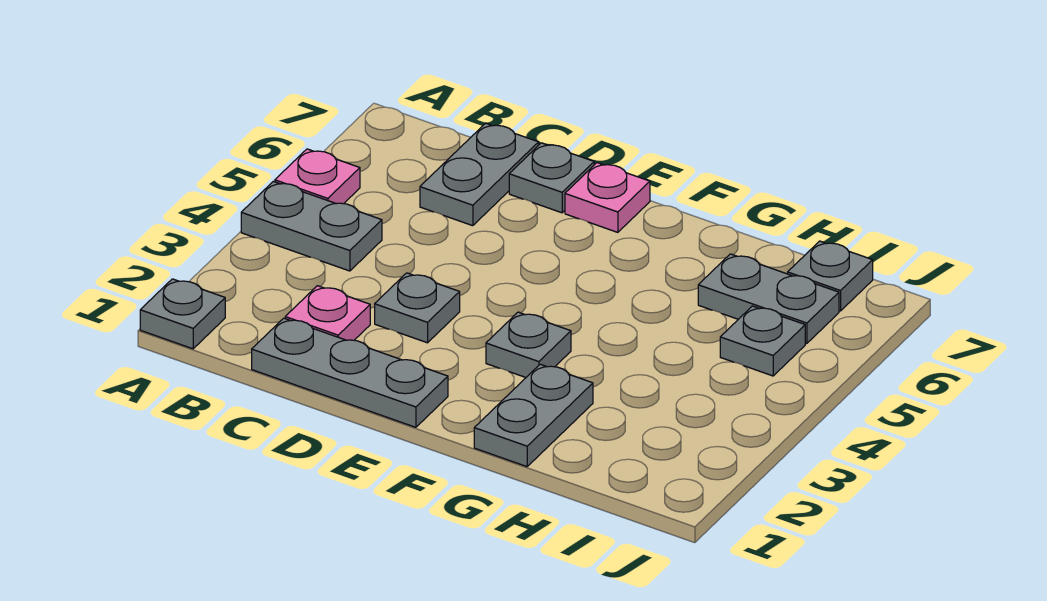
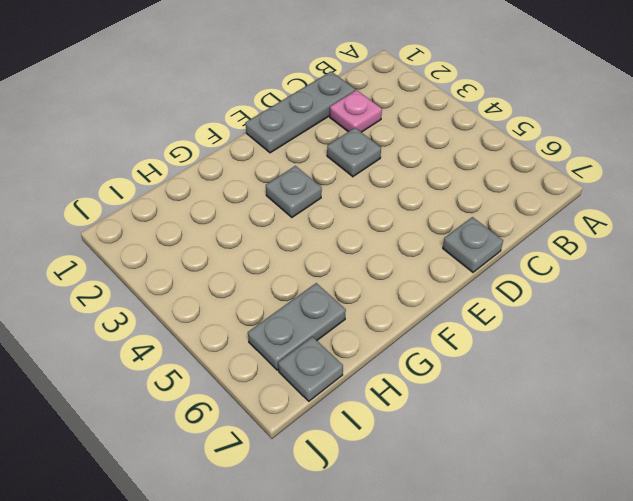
none -> grey 1x1 plate [140,279,225,349]
none -> grey 1x2 plate [241,181,382,271]
none -> pink 1x1 plate [275,149,360,204]

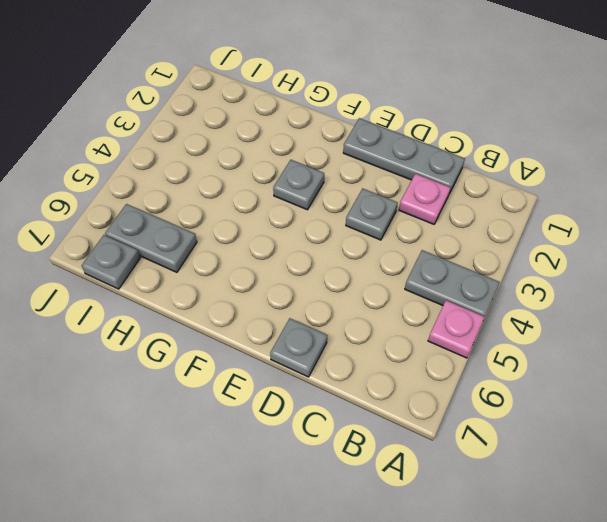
none -> grey 1x1 plate [140,279,225,349]
none -> grey 1x2 plate [420,123,539,226]
none -> pink 1x1 plate [565,163,650,232]

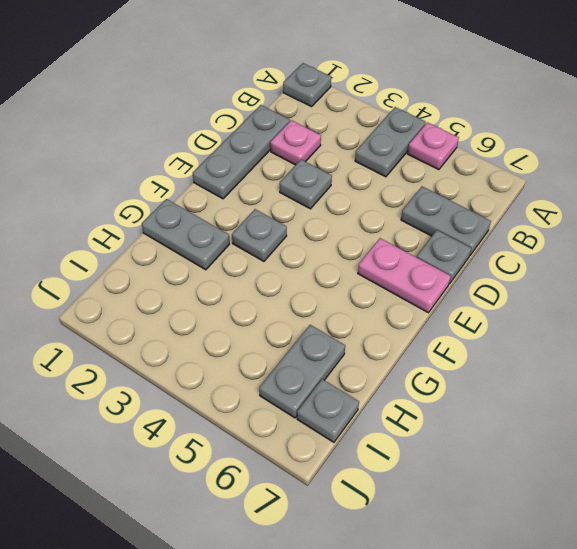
pink 1x2 plate [358,238,451,313] -> pink 1x1 plate [565,163,650,232]
none -> grey 1x1 plate [720,306,805,376]

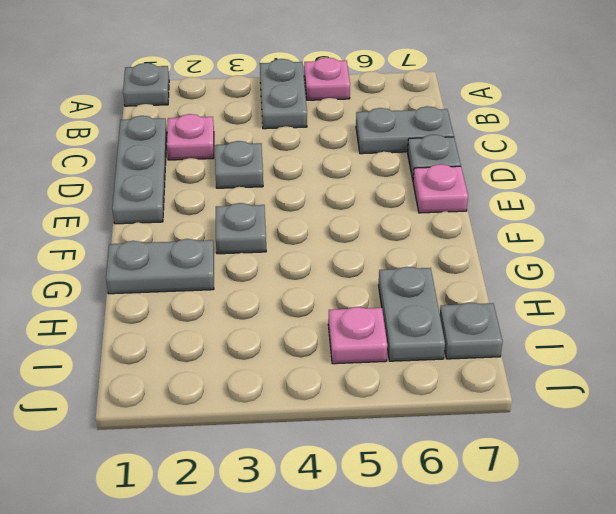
pink 1x1 plate [328,307,387,364] -> grey 1x1 plate [720,306,805,376]

